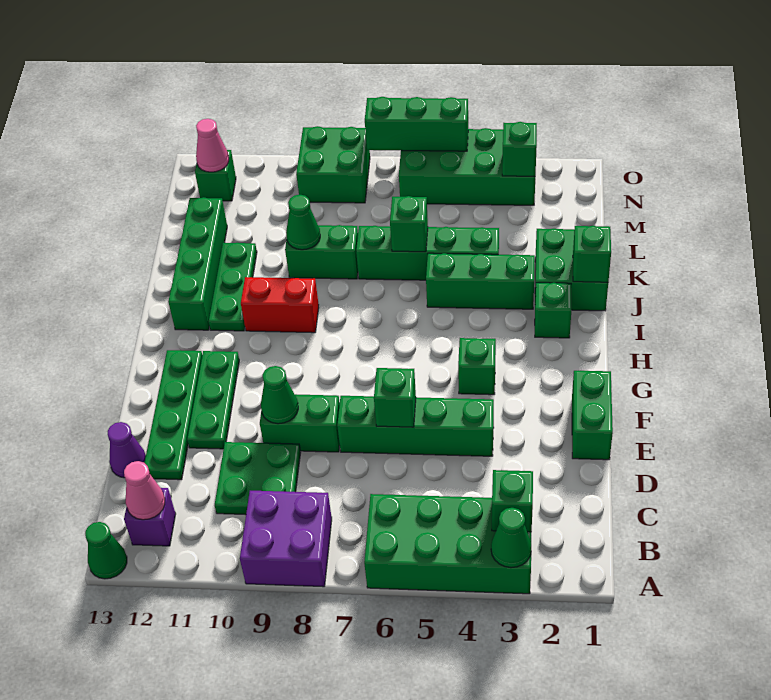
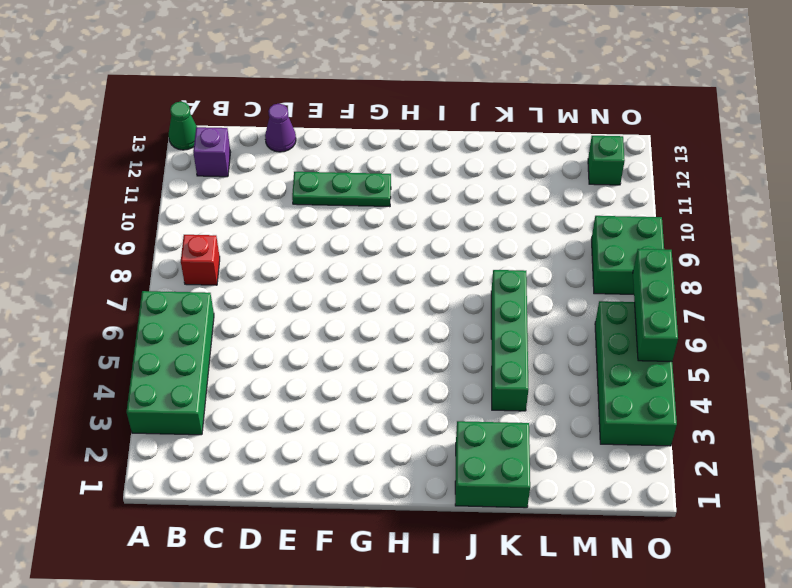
red 1x1 brick [181,235,220,285] -> purple 2x2 brick [240,491,332,587]
none -> green 2x2 plate [215,442,301,515]
none -> green 1x4 plate [144,350,202,480]
none -> green 1x2 brick [572,371,613,460]
none -> green 1x4 brick [337,396,494,456]

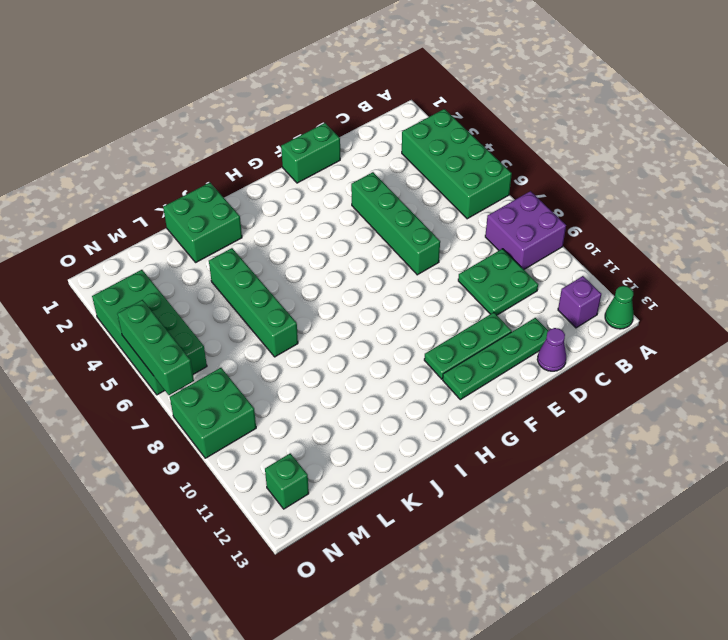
none -> green 1x2 brick [260,394,340,452]
none -> green 1x1 brick [458,338,496,395]
none -> green 1x1 brick [535,283,571,338]
none -> red 1x2 brick [241,277,319,333]

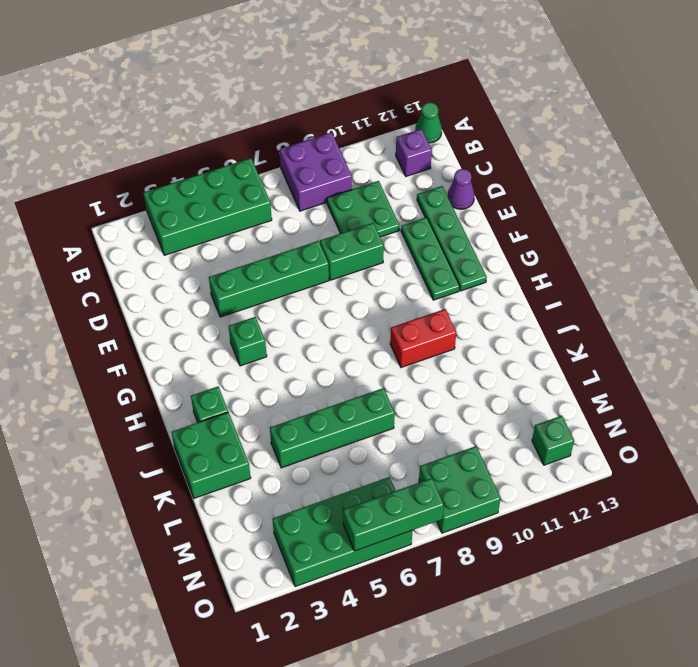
none -> green 1x2 brick [572,371,613,460]
none -> green 1x3 plate [209,243,257,331]
none -> green 1x4 brick [168,197,227,330]
none -> green 1x3 brick [426,253,535,309]

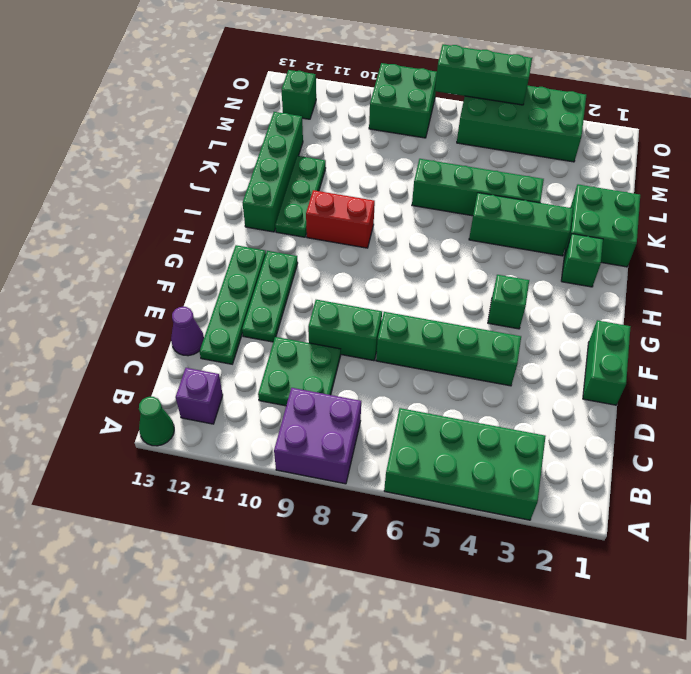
none -> green 1x2 brick [285,225,358,279]
none -> green 1x1 cone [491,508,531,568]
none -> green 1x1 brick [492,470,533,532]
none -> pink 1x1 cone [124,461,165,520]

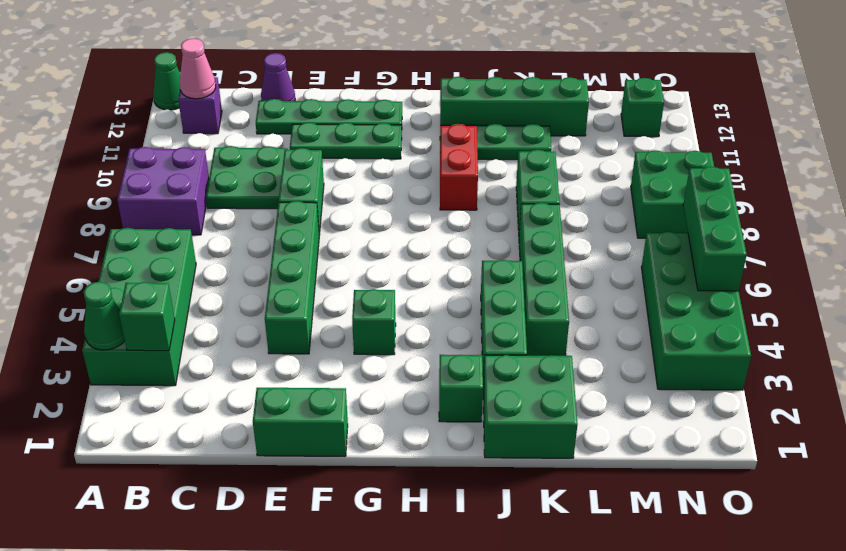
none -> green 1x1 brick [374,368,416,427]
none -> green 1x1 cone [261,366,298,424]
none -> green 1x1 brick [573,226,611,282]
none -> green 1x1 brick [390,196,428,252]

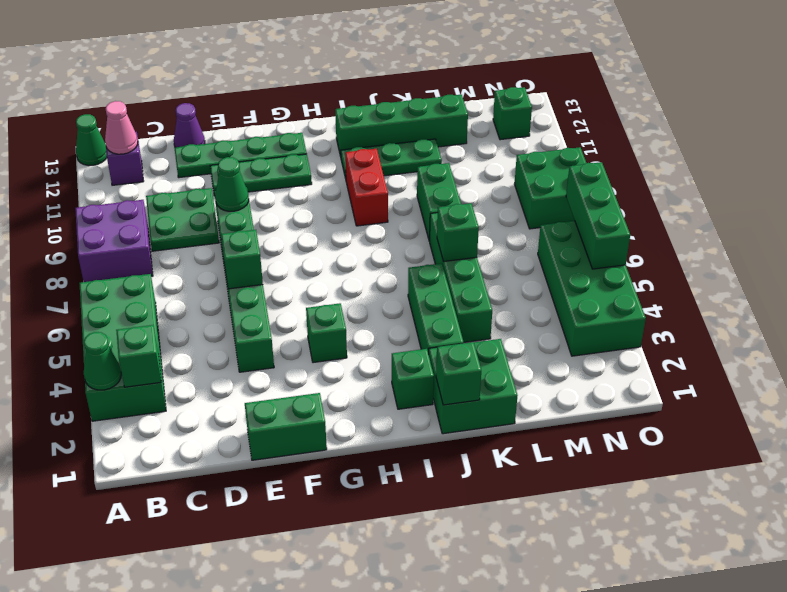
none -> green 1x1 cone [286,195,320,250]
none -> green 1x1 brick [502,122,537,176]
none -> pink 1x1 cone [196,119,229,172]

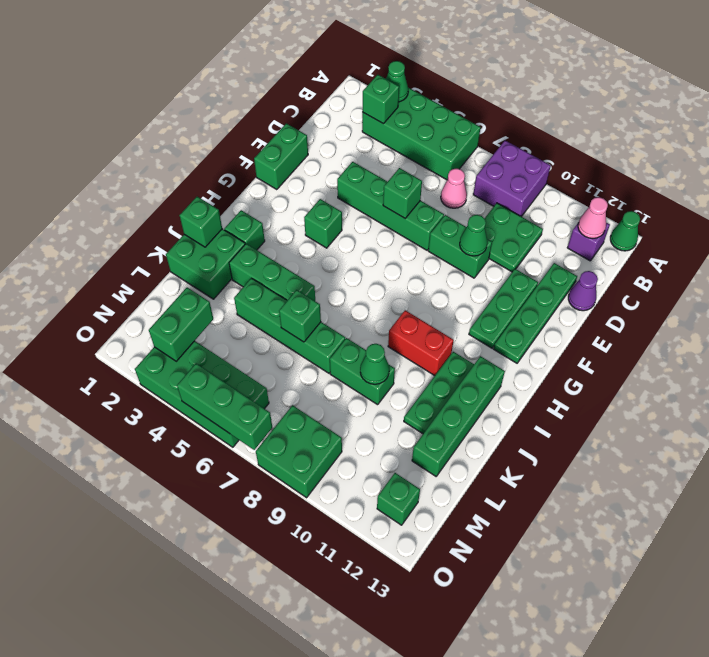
pink 1x1 cone [441,169,467,208] -> pink 1x1 cone moved to [196,119,229,172]
green 1x2 brick [149,287,213,361] -> green 1x1 brick [502,122,537,176]

